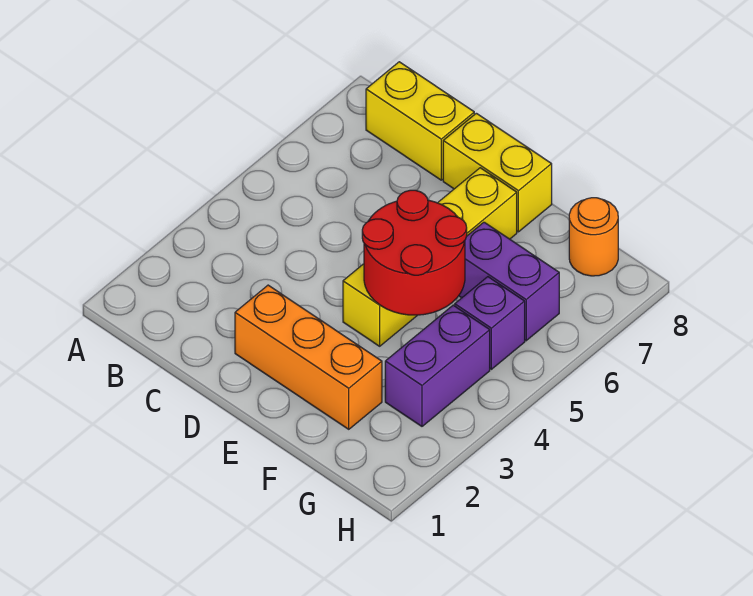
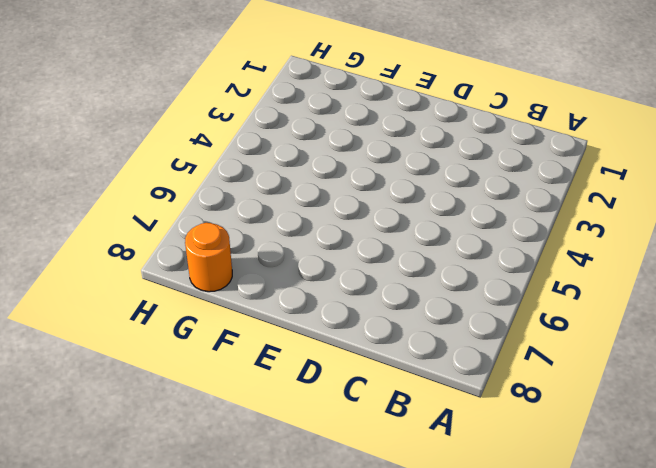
none -> yellow 1x2 brick [366,62,474,180]
none -> orange 1x3 brick [235,285,382,429]

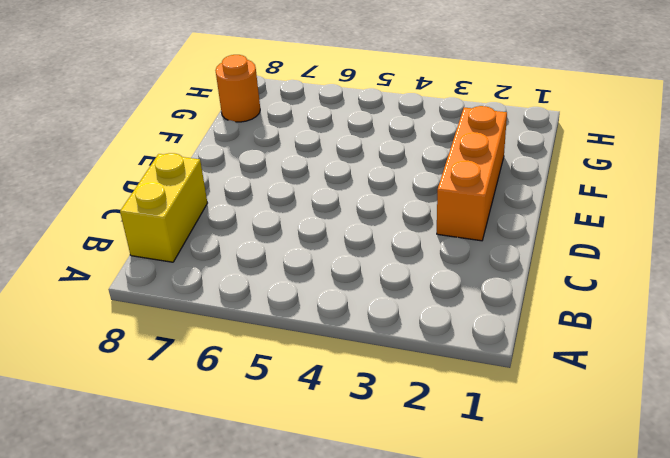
none -> yellow 1x2 brick [443,113,552,232]
none -> yellow 1x4 brick [343,168,517,346]

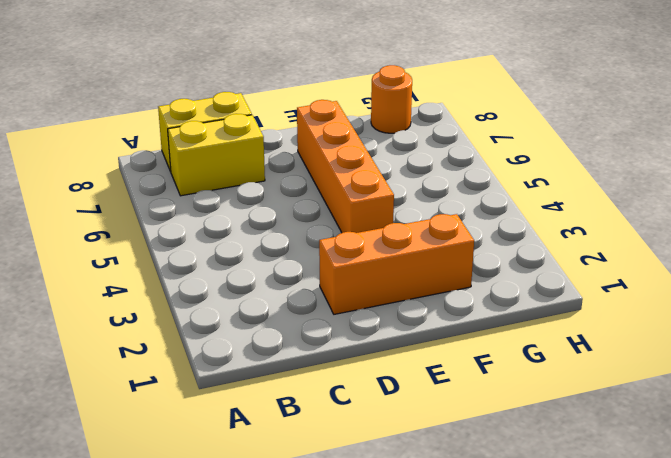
yellow 1x2 brick [168,114,265,196] -> yellow 1x2 brick moved to [443,113,552,232]
orange 1x4 brick [297,100,394,233] -> yellow 1x4 brick [343,168,517,346]
none -> purple 1x2 brick [459,222,559,341]
none -> purple 1x2 brick [385,305,490,426]

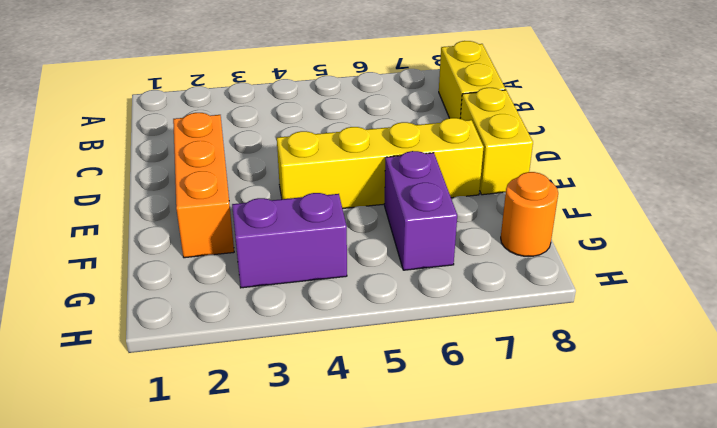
none -> purple 1x1 brick [455,277,525,369]
none -> red 2x2 round brick [362,190,467,315]

